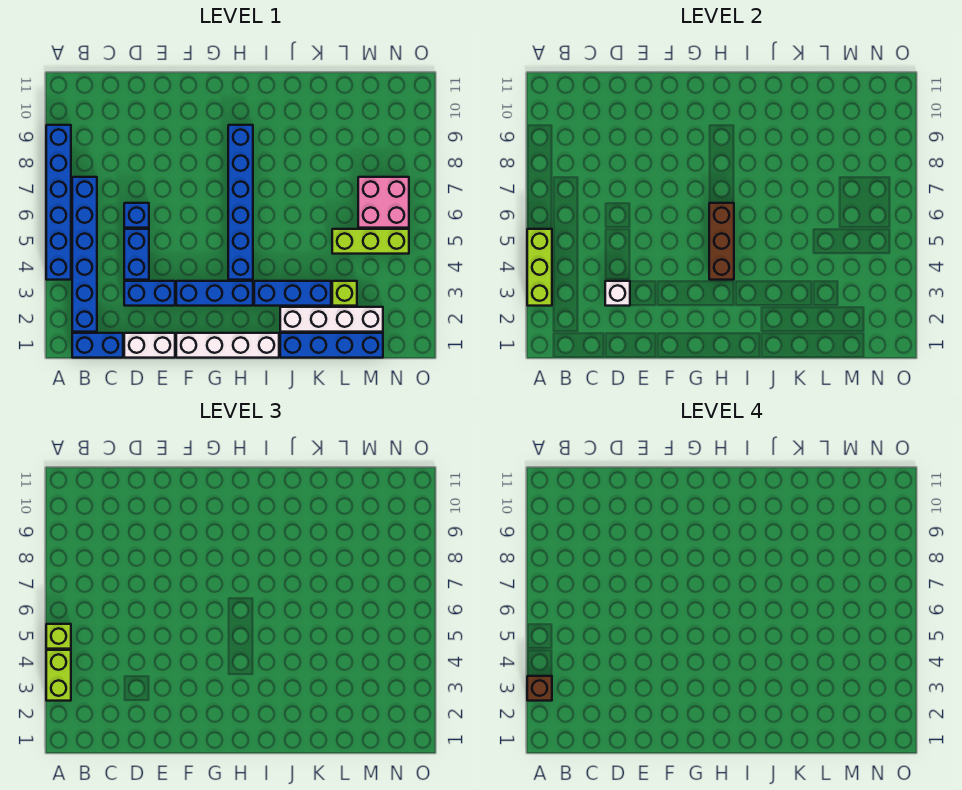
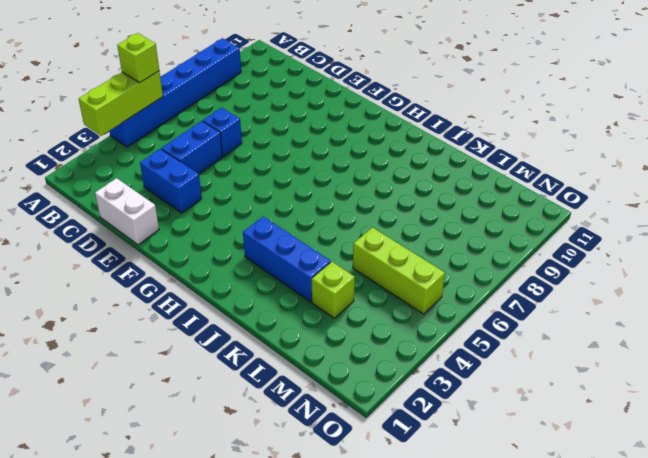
none -> blue 1x2 brick [72,333,123,358]
none -> blue 1x6 brick [72,177,97,332]
none -> white 1x4 brick [176,333,279,358]

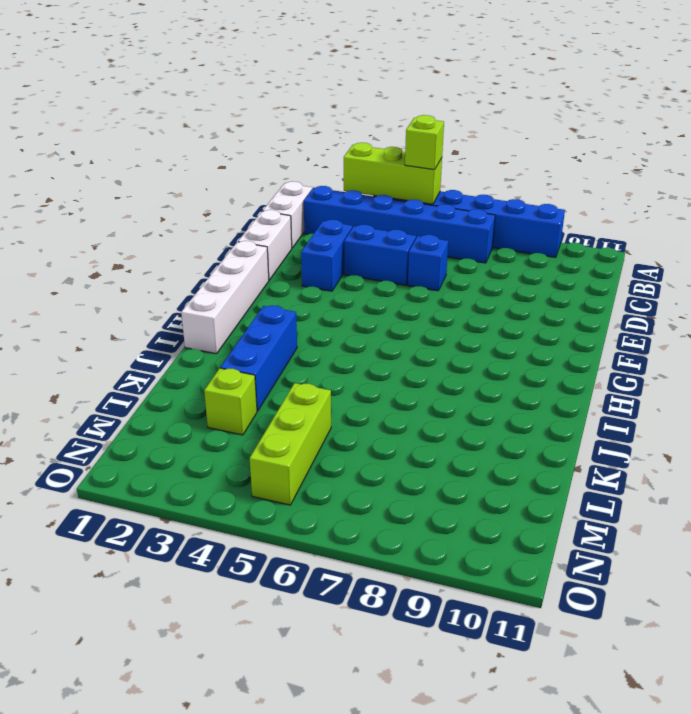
white 1x2 brick [263,181,312,248] -> blue 1x2 brick [72,333,123,358]
none -> blue 1x3 brick [176,281,253,306]
none -> blue 1x6 brick [228,125,253,280]
none -> blue 1x4 brick [280,333,383,358]

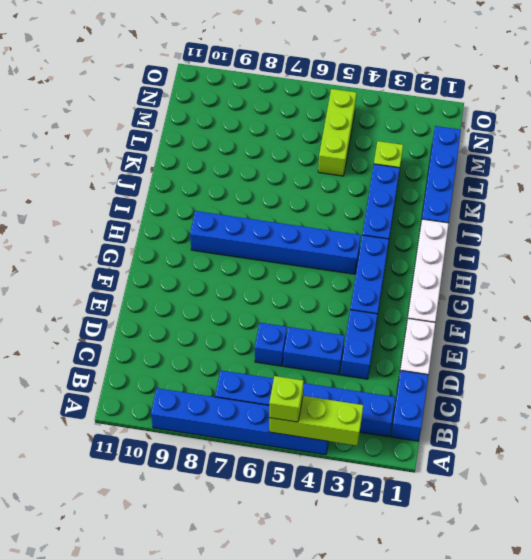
none -> white 1x4 brick [280,307,383,332]
none -> pink 2x2 brick [358,177,409,228]
none -> white 1x1 brick [605,281,630,306]

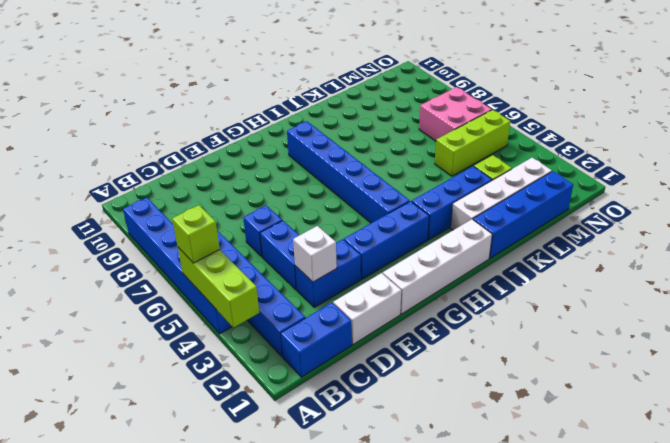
none -> brown 1x3 brick [709,203,734,280]
none -> lime 1x2 brick [46,650,71,701]
none -> brown 1x1 brick [527,676,552,701]

